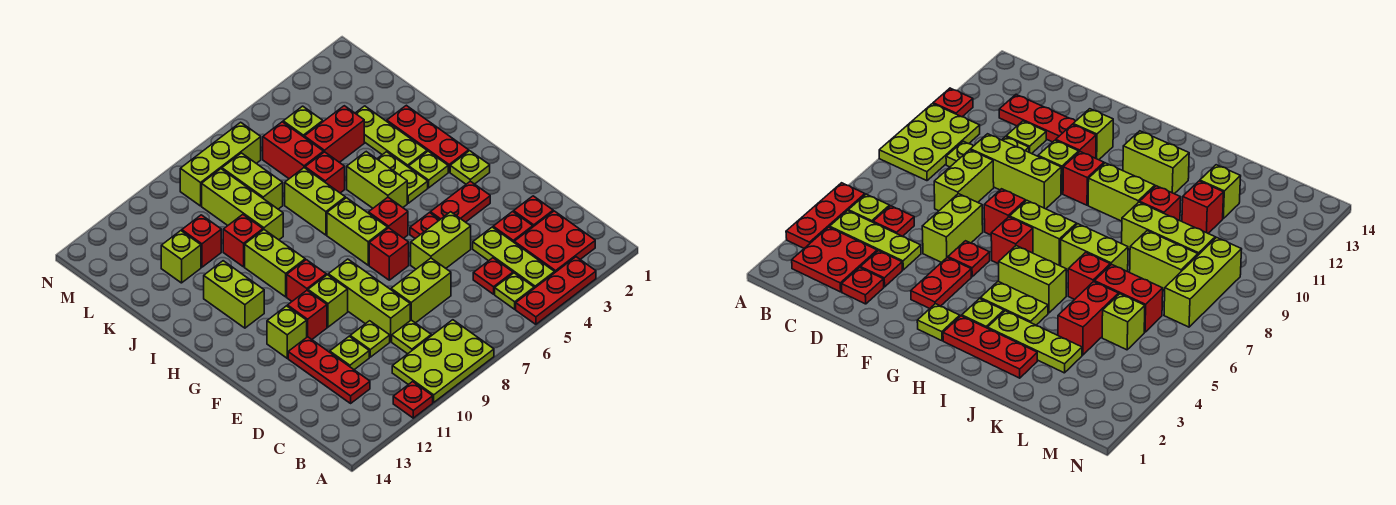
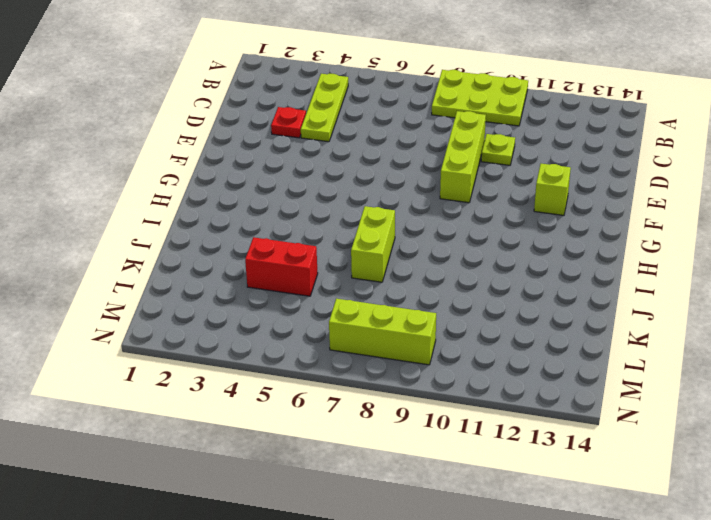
none -> red 1x3 plate [516,257,596,324]
none -> red 1x1 plate [393,382,433,418]
none -> red 2x2 plate [514,211,595,272]
none -> lime 1x1 plate [495,273,534,309]

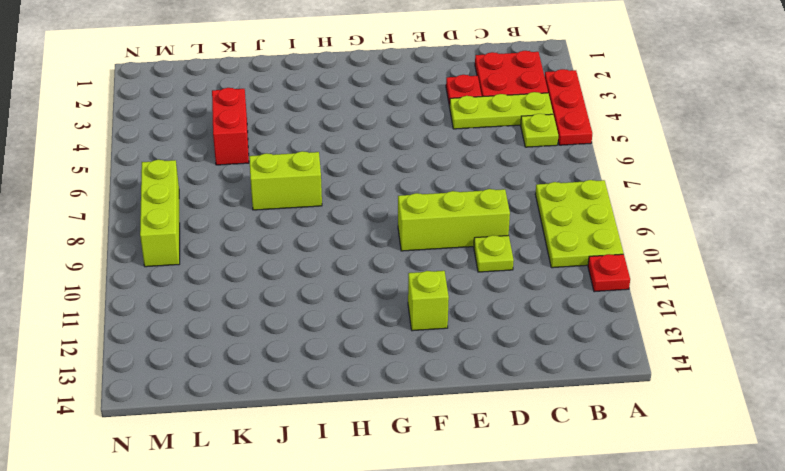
none -> red 1x1 plate [473,258,513,294]
none -> lime 1x1 plate [392,320,431,354]
none -> red 1x3 plate [288,337,370,403]
none -> red 1x1 plate [514,196,553,227]

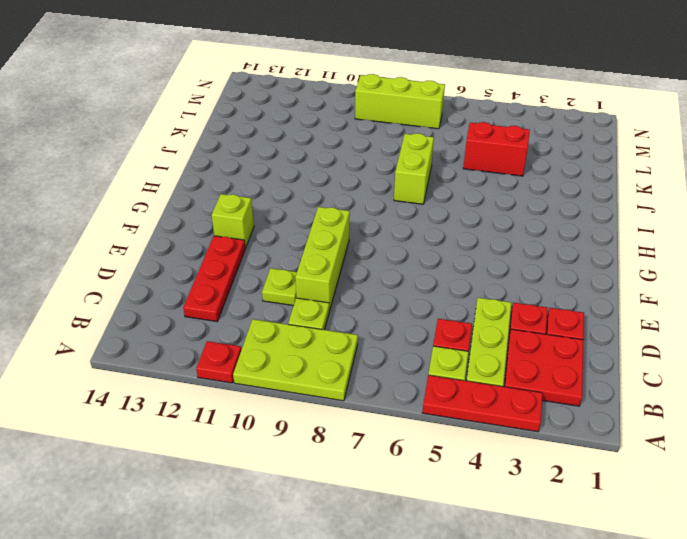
none -> lime 1x2 brick [391,258,451,323]
none -> lime 1x1 plate [330,336,369,370]
none -> lime 1x2 brick [411,212,471,269]
none -> red 1x2 plate [430,181,490,222]

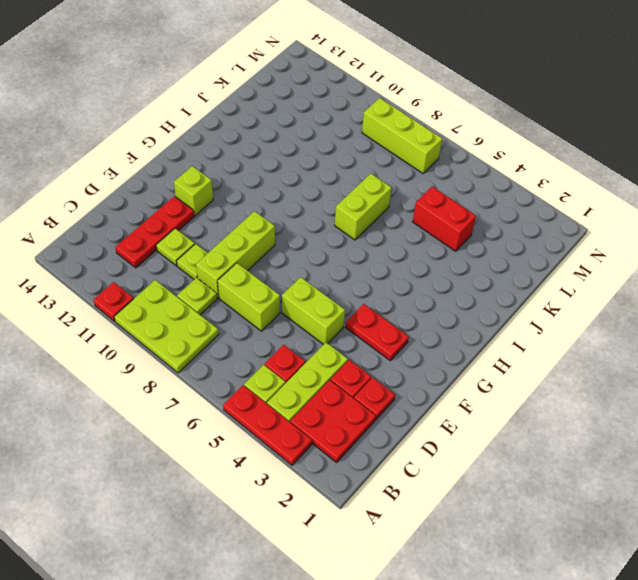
none -> red 1x1 plate [410,213,439,238]
none -> red 1x1 brick [369,228,409,280]
none -> lime 1x1 brick [308,275,348,327]
none -> red 1x1 brick [288,291,327,339]

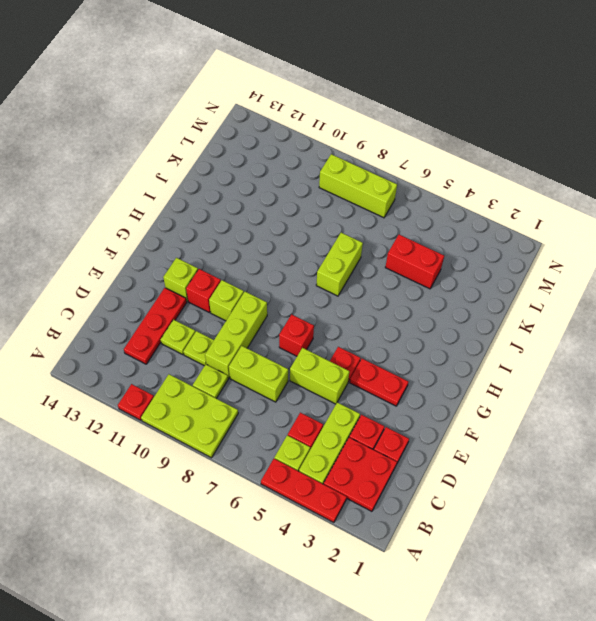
none -> lime 1x1 plate [450,151,490,184]
none -> red 1x1 brick [369,197,408,238]
none -> lime 1x2 brick [327,198,388,265]
none -> red 1x1 brick [287,260,326,301]

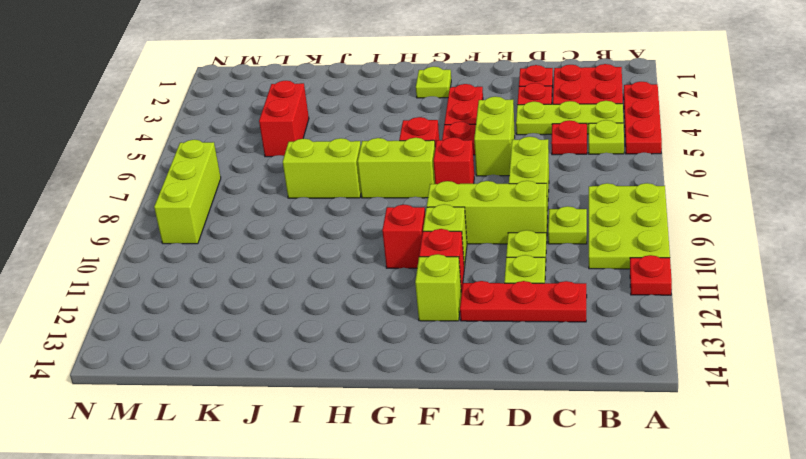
none -> red 1x3 plate [387,105,469,172]
none -> lime 1x1 plate [409,151,448,188]
none -> lime 1x2 plate [377,152,428,203]
none -> lime 1x2 brick [347,152,407,208]

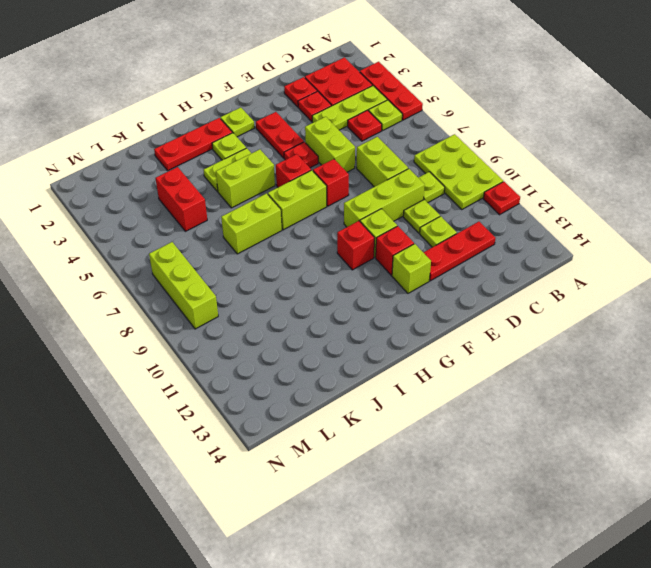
none -> lime 1x2 brick [245,230,305,297]
none -> lime 1x2 brick [204,261,264,328]
none -> lime 1x3 plate [355,106,427,167]
none -> red 1x1 brick [305,152,345,193]

